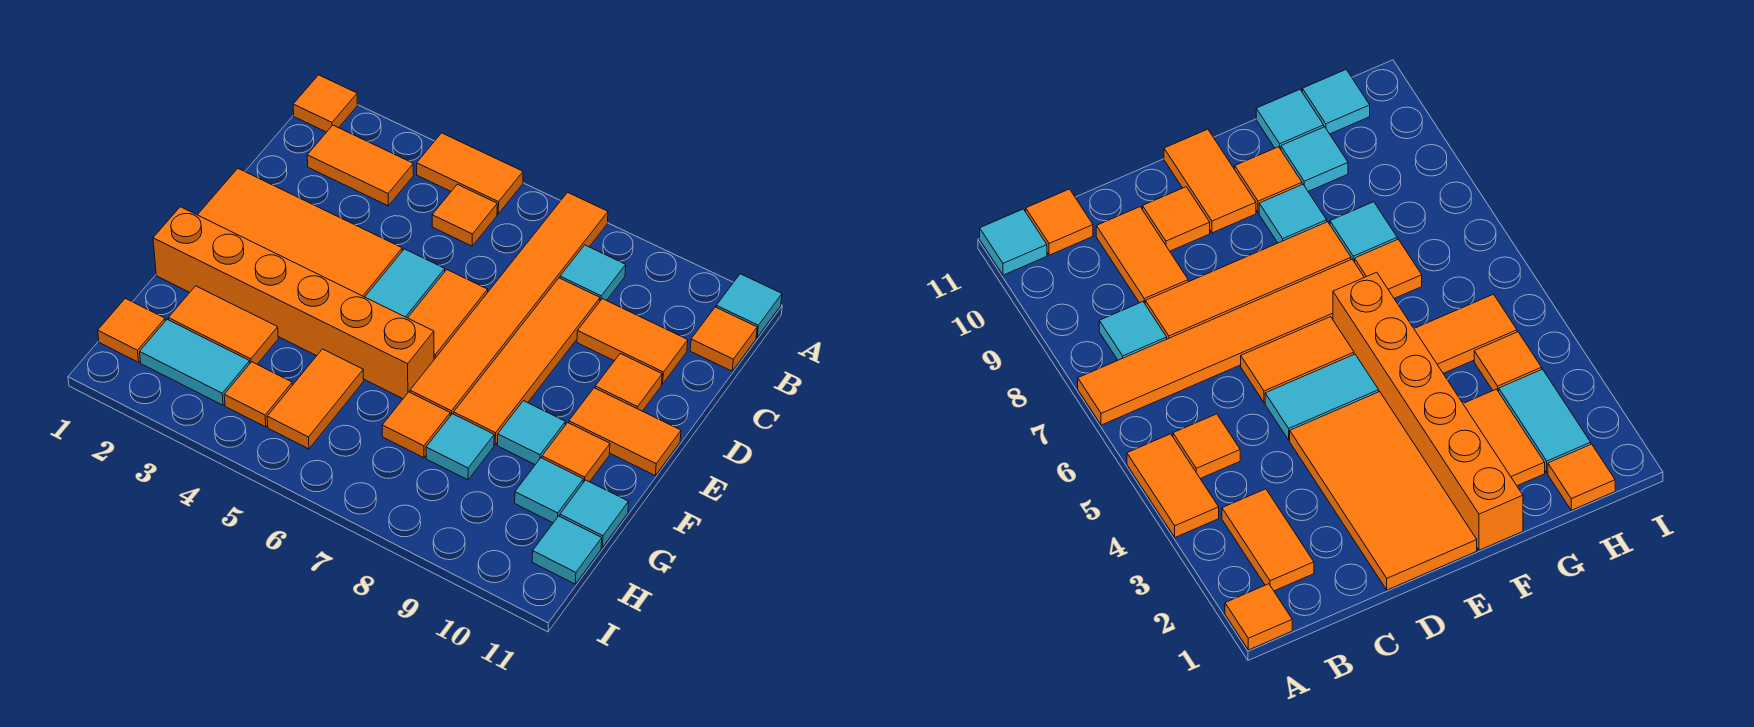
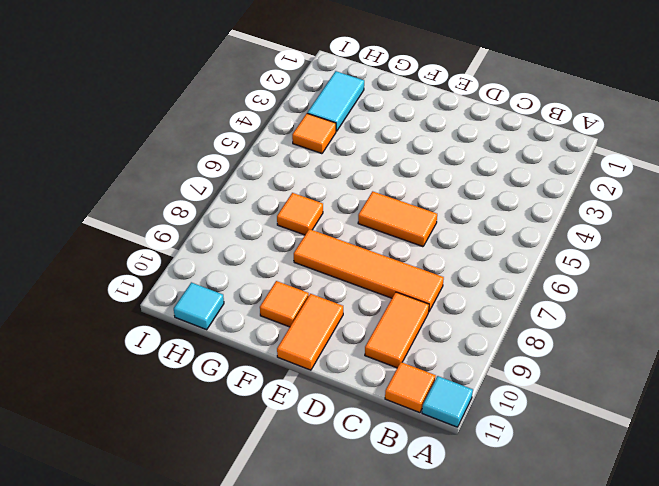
none -> orange 1x1 tile [293,75,358,132]
none -> orange 1x2 tile [417,133,523,214]
none -> orange 1x6 tile [410,192,608,416]

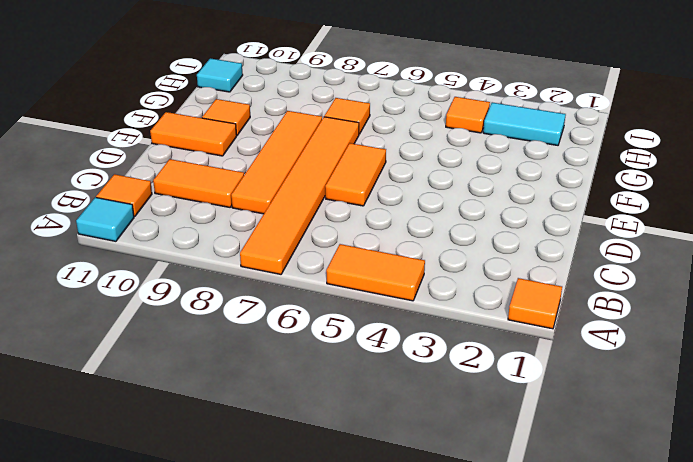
none -> orange 1x2 tile [307,125,414,206]
none -> orange 1x1 tile [432,184,497,246]
none -> cyan 1x1 tile [560,245,626,301]

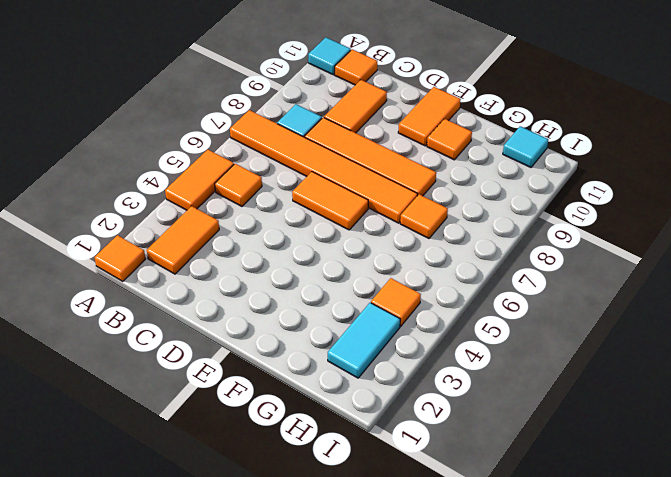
none -> orange 2x4 tile [198,169,402,297]
none -> cyan 1x2 tile [365,249,445,318]
none -> orange 1x1 tile [595,354,662,411]

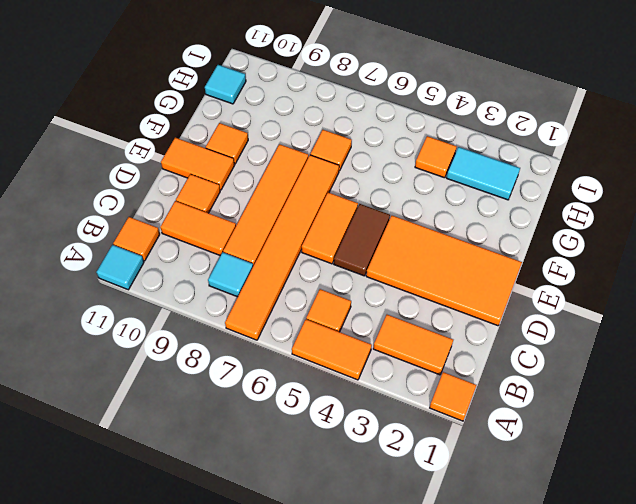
brown 1x2 tile [334,204,390,276] -> cyan 1x2 tile [365,249,445,318]
none -> orange 1x6 brick [153,207,434,399]
none -> cyan 1x1 tile [497,401,565,465]
none -> orange 1x2 tile [168,286,278,364]

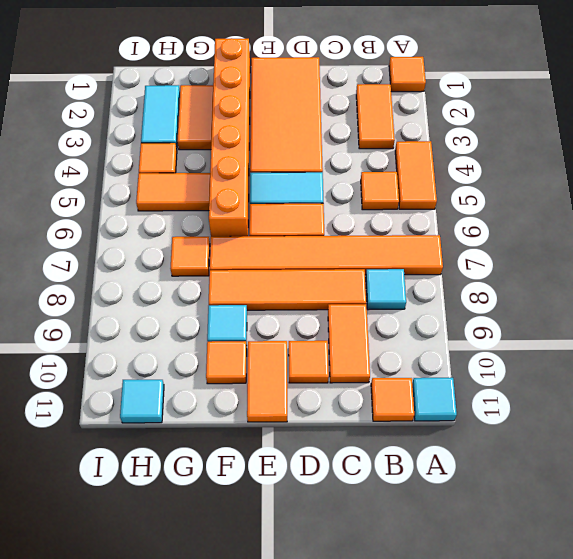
none -> cyan 1x1 tile [426,414,494,480]
none -> cyan 1x1 tile [515,458,583,523]
none -> cyan 1x1 tile [560,480,629,547]

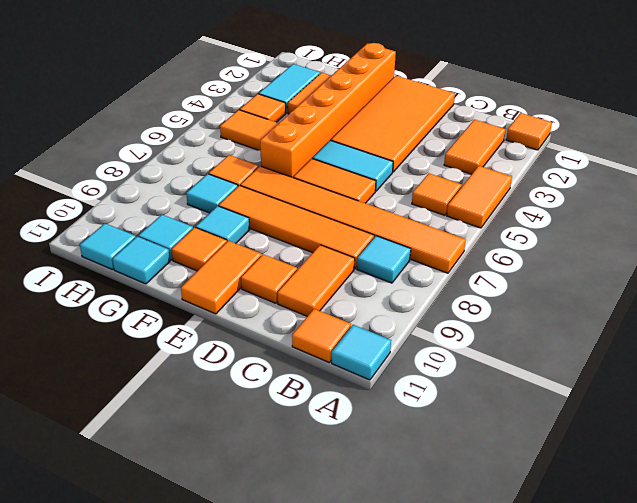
none -> orange 1x1 tile [98,298,165,362]

